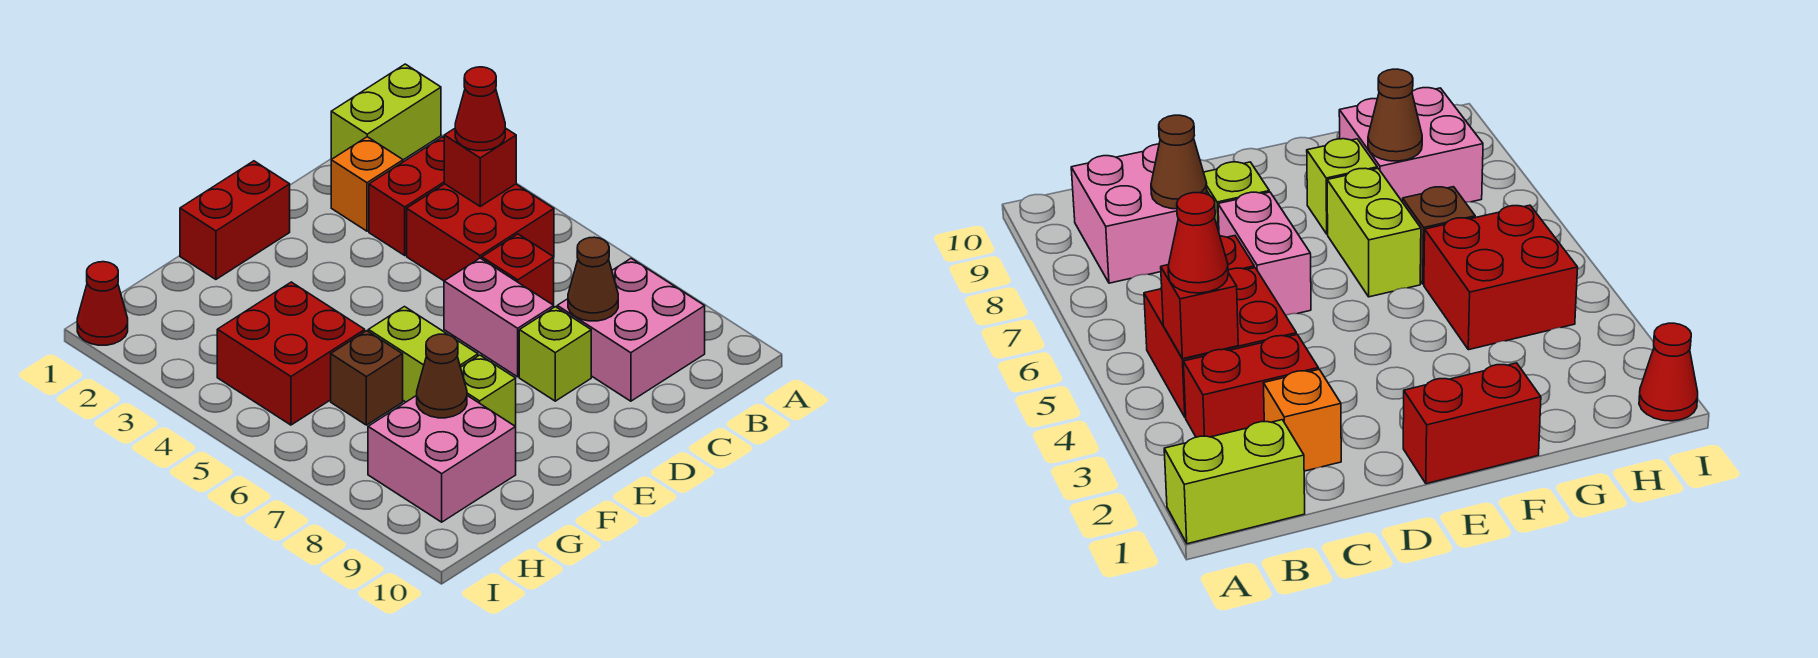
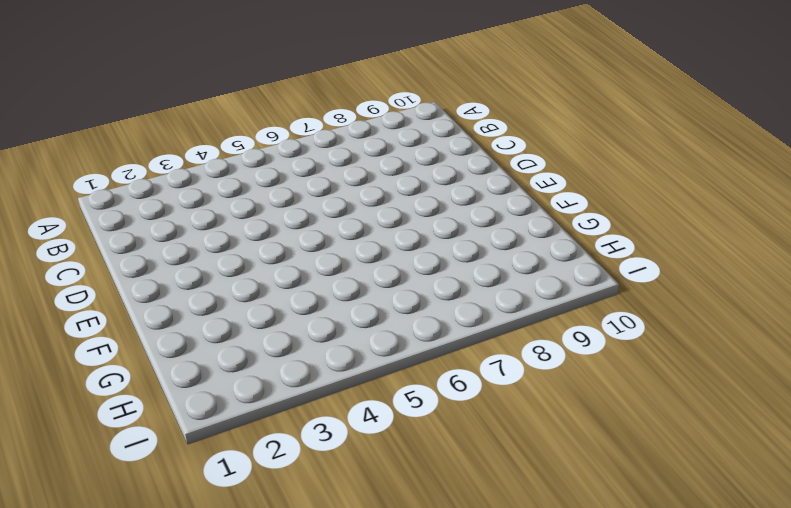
none -> lime 1x2 brick [331,64,441,160]
none -> red 1x2 brick [369,137,444,255]
none -> red 2x2 brick [407,184,554,281]

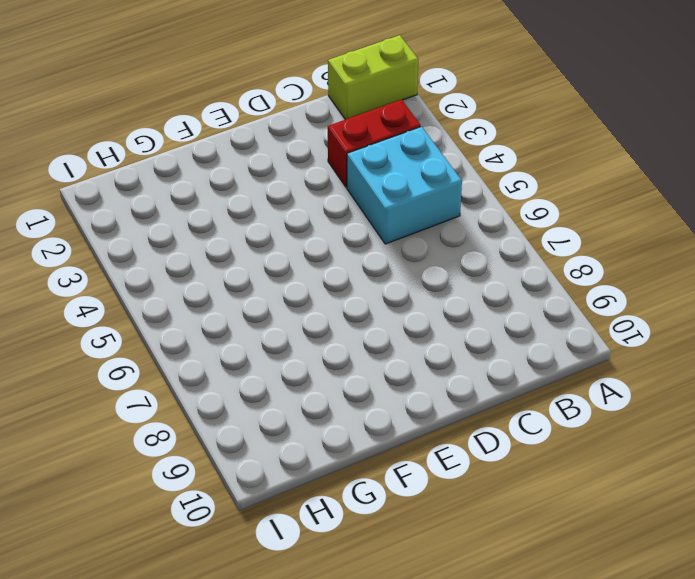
cyan 2x2 brick [347,127,462,244] -> red 2x2 brick [407,184,554,281]
none -> pink 2x2 brick [557,258,705,401]
none -> orange 1x1 brick [331,137,403,231]
none -> red 1x1 brick [482,234,554,305]

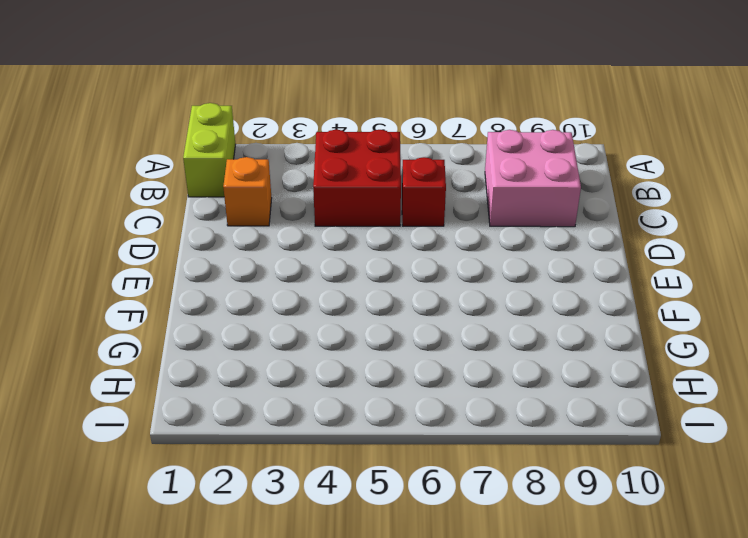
none -> red 1x2 brick [369,137,444,255]
none -> pink 1x2 brick [444,258,554,377]
none -> lime 1x1 brick [519,307,591,401]

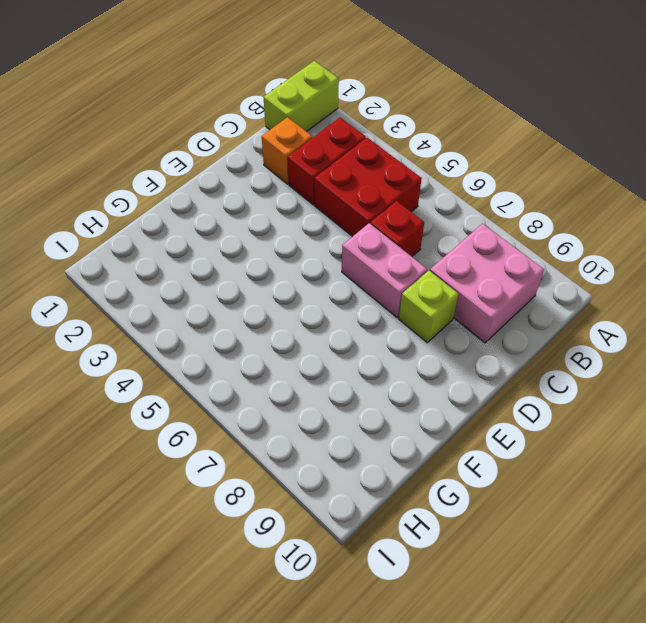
none -> red 1x2 brick [180,161,290,279]
none -> lime 1x2 brick [368,307,478,402]
none -> lime 1x1 brick [461,355,516,427]

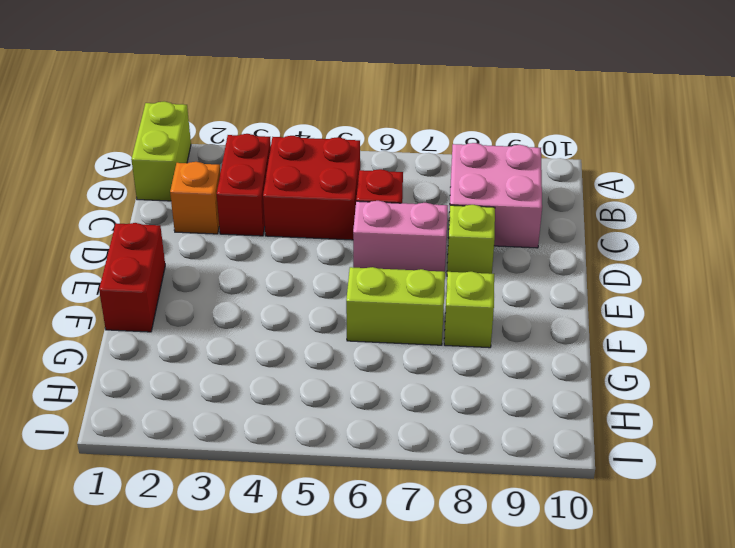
none -> red 2x2 brick [217,282,365,425]
none -> brown 1x1 brick [331,331,403,425]
none -> pink 2x2 brick [368,395,516,522]

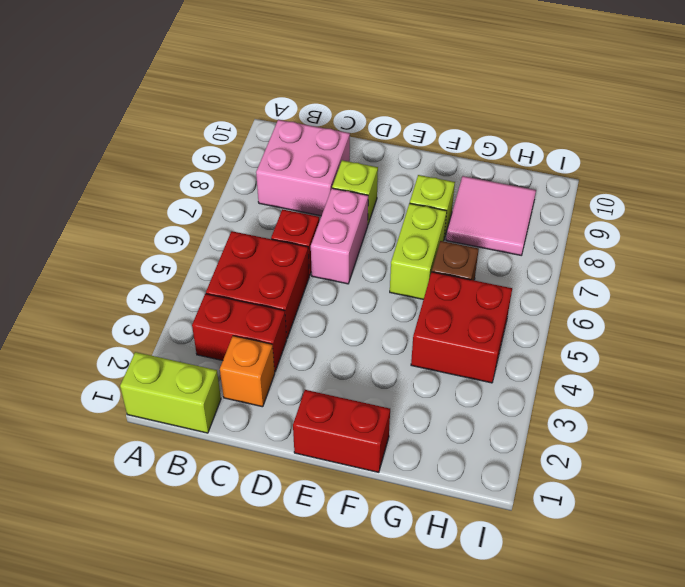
pink 2x2 tile [446,176,536,255] -> pink 2x2 brick [368,395,516,522]
none -> red 1x1 cone [77,262,128,345]
none -> red 1x1 brick [444,128,516,206]
none -> brown 1x1 cone [568,237,618,321]

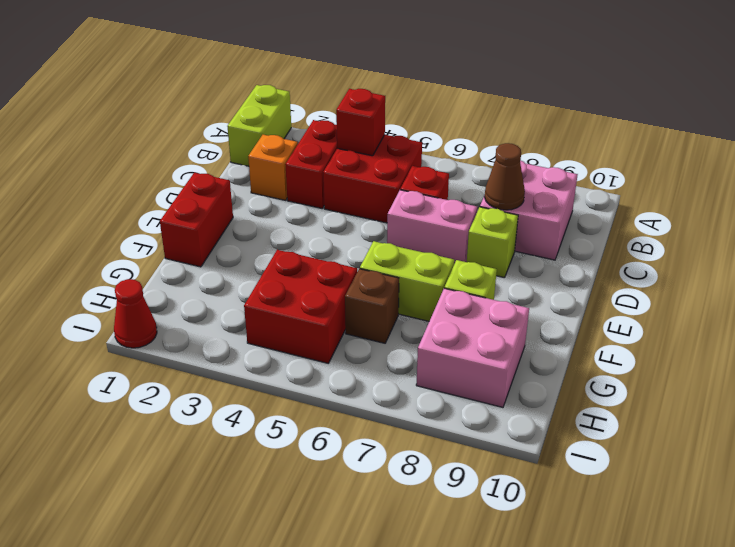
none -> brown 1x1 cone [417,334,467,418]
none -> red 1x1 cone [455,67,505,151]

